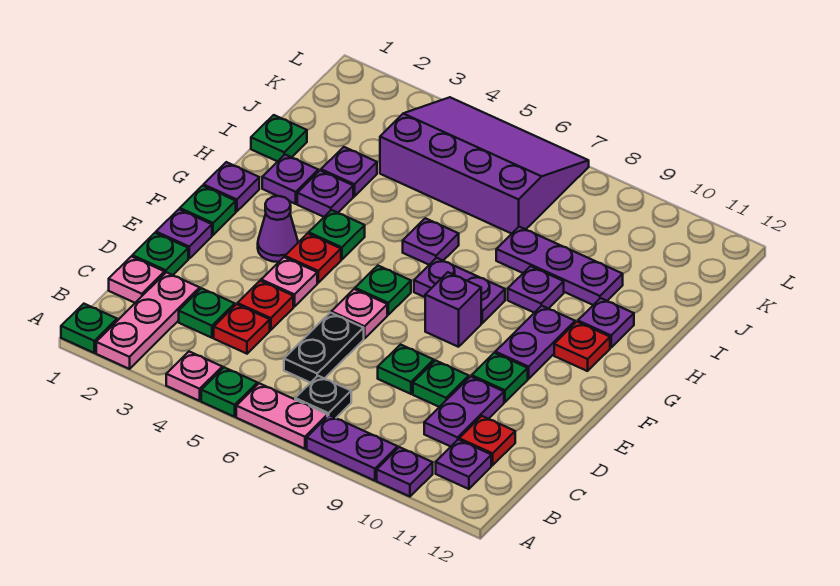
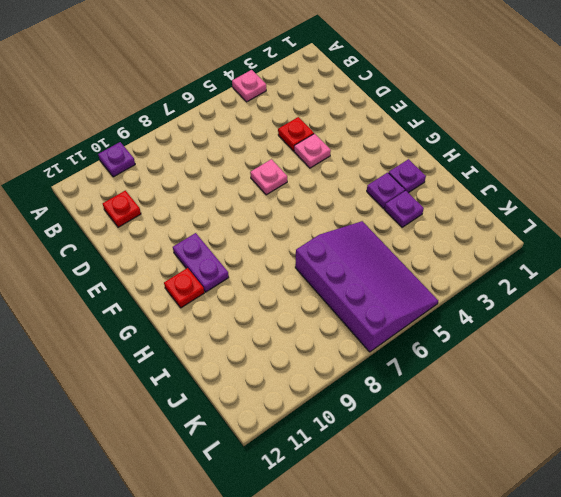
purple 3x4 slope [295,221,438,352] -> purple 3x4 slope turned to [380,97,589,234]
none -> green 1x1 plate [61,304,117,353]
none -> pink 1x3 plate [96,272,200,369]
none -> green 1x1 plate [201,367,257,417]
none -> pink 1x2 plate [236,383,327,449]

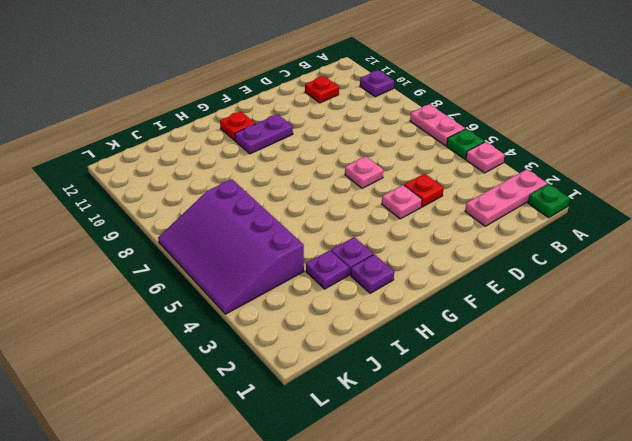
none -> purple 1x2 plate [307,415,398,481]
none -> black 1x1 plate [295,376,351,418]
none -> purple 1x1 plate [436,440,491,489]
none -> pink 1x1 plate [109,256,165,303]

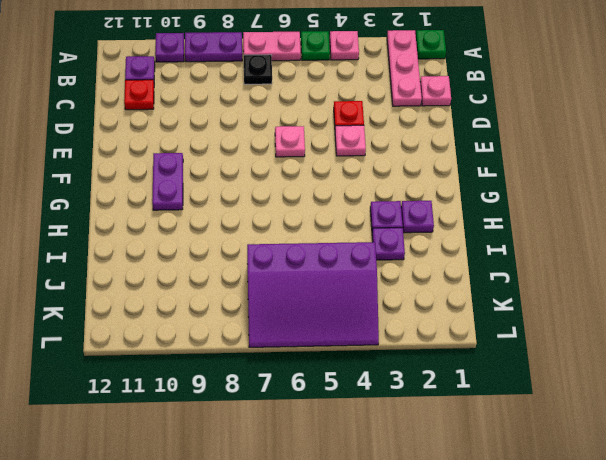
none -> green 1x1 plate [179,288,235,338]
none -> red 1x1 plate [214,304,270,354]
none -> black 1x2 plate [284,313,364,383]
none -> purple 1x2 plate [424,376,504,446]

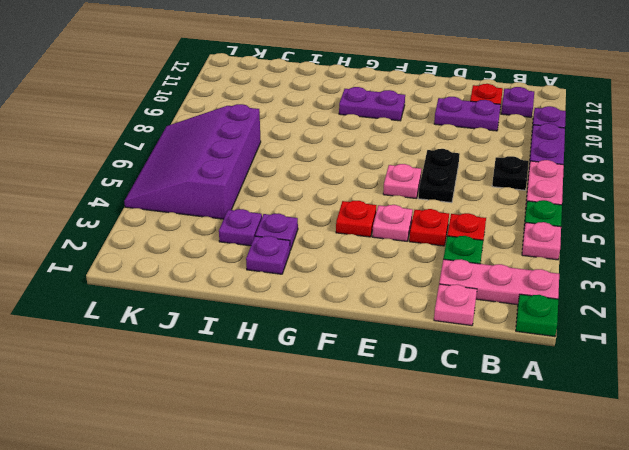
black 1x2 plate [418,149,460,203] -> black 1x2 plate turned to [284,313,364,383]
none -> green 1x1 plate [132,233,188,275]
none -> green 1x1 plate [378,345,434,394]
none -> green 1x1 plate [413,361,469,407]
none -> purple 1x1 plate [156,209,212,258]

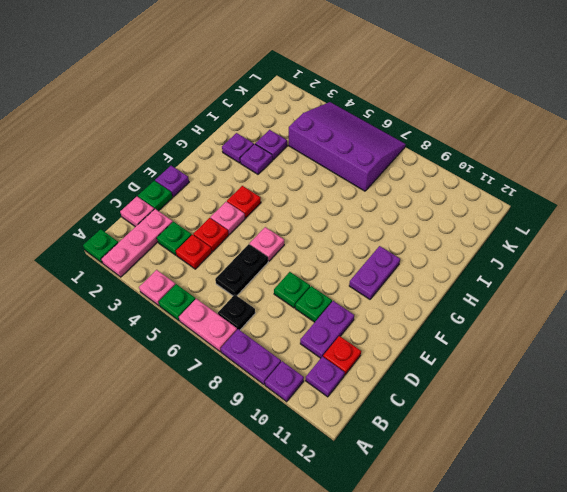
none -> green 1x1 plate [472,353,528,402]
none -> green 1x1 plate [180,186,236,235]
none -> purple 1x1 cone [258,196,298,262]
none -> green 1x1 plate [355,266,411,315]

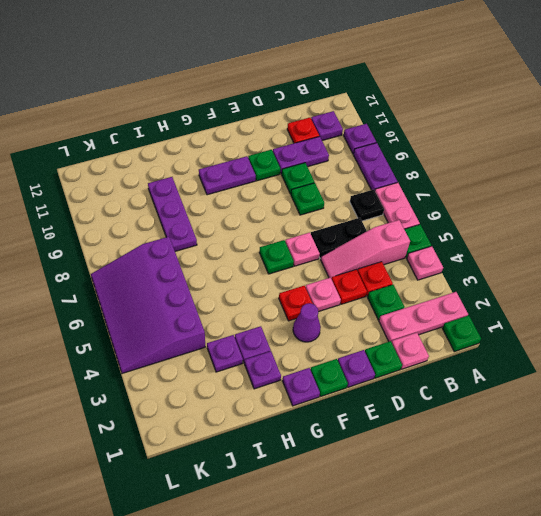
pink 1x3 slope [321,220,410,279] -> none
none -> purple 1x1 brick [425,272,481,347]
none -> green 1x1 plate [309,210,365,259]
none -> purple 1x2 plate [414,258,505,323]
none -> red 1x1 plate [554,322,610,371]

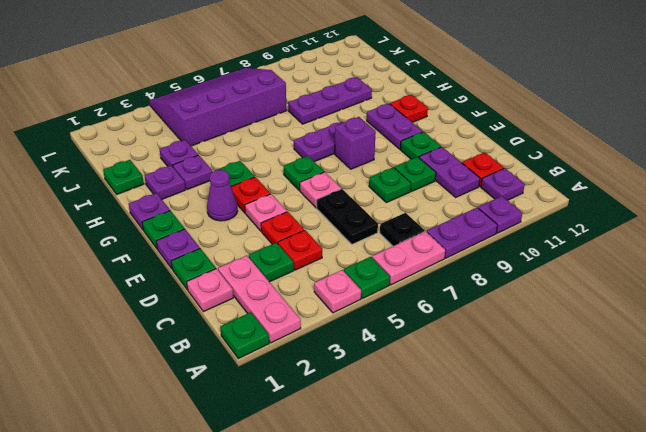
none -> purple 1x1 plate [403,218,459,265]
none -> purple 1x1 plate [508,266,564,313]
none -> purple 1x1 plate [578,298,634,347]

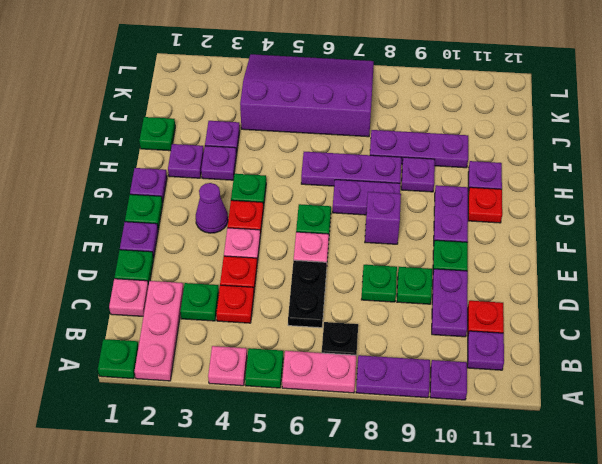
purple 1x3 plate [301,152,401,186] -> purple 1x1 plate [403,218,459,265]

